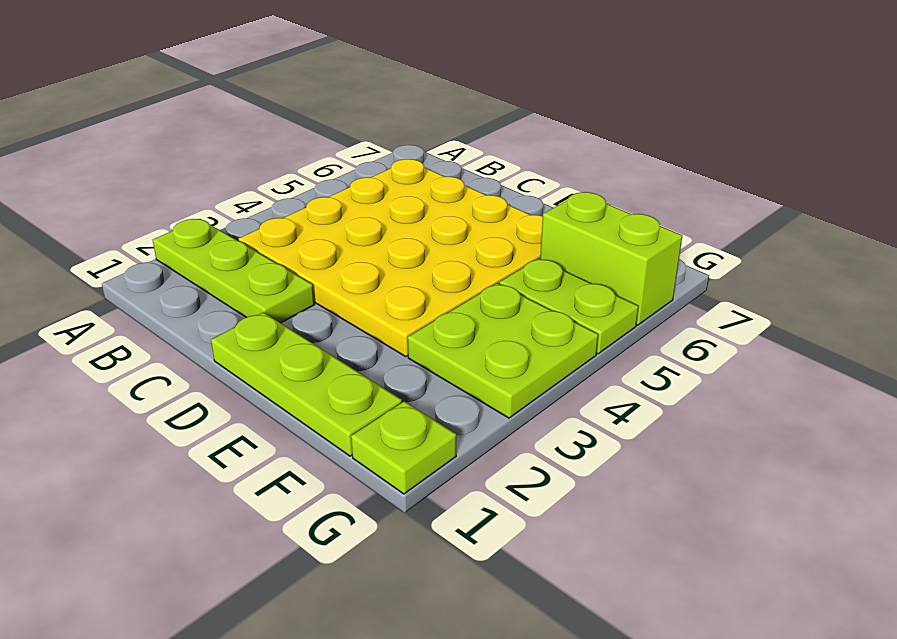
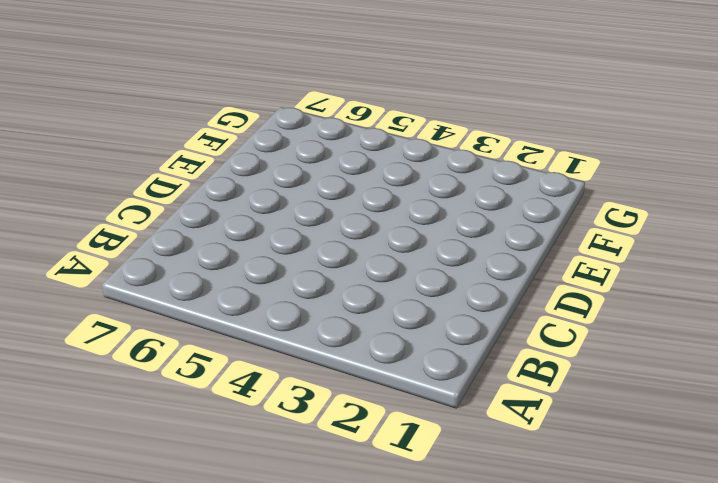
none -> lime 1x3 plate [153,219,315,323]
none -> yellow 4x4 plate [238,159,543,357]

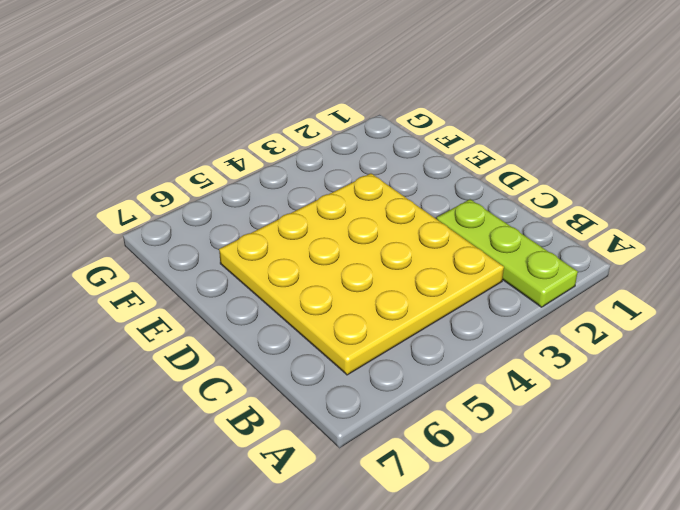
none -> lime 1x3 plate [211,312,402,456]
none -> lime 2x2 plate [408,283,598,418]

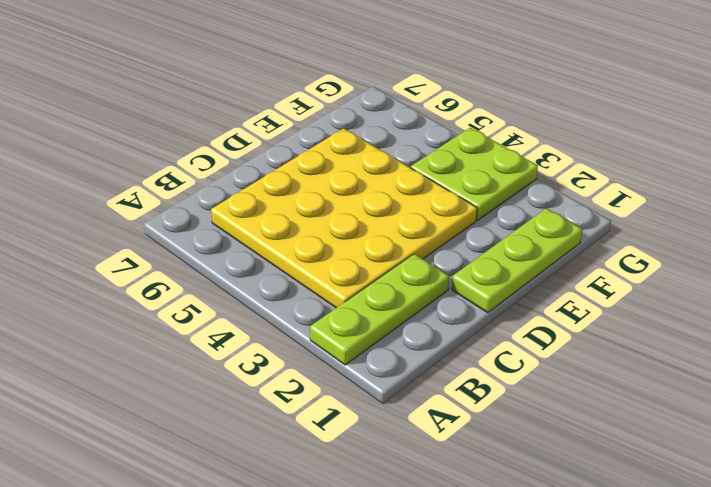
none -> lime 1x2 plate [499,259,639,354]
none -> lime 1x2 brick [540,192,682,325]

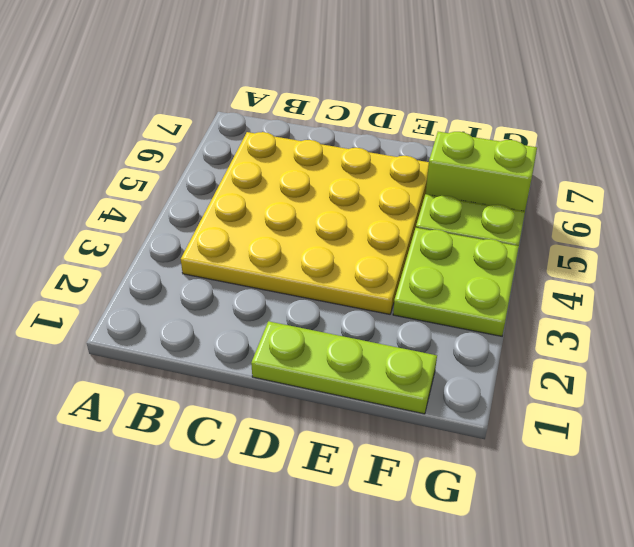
none -> lime 1x3 plate [153,219,315,323]
none -> lime 1x1 plate [351,401,456,494]

